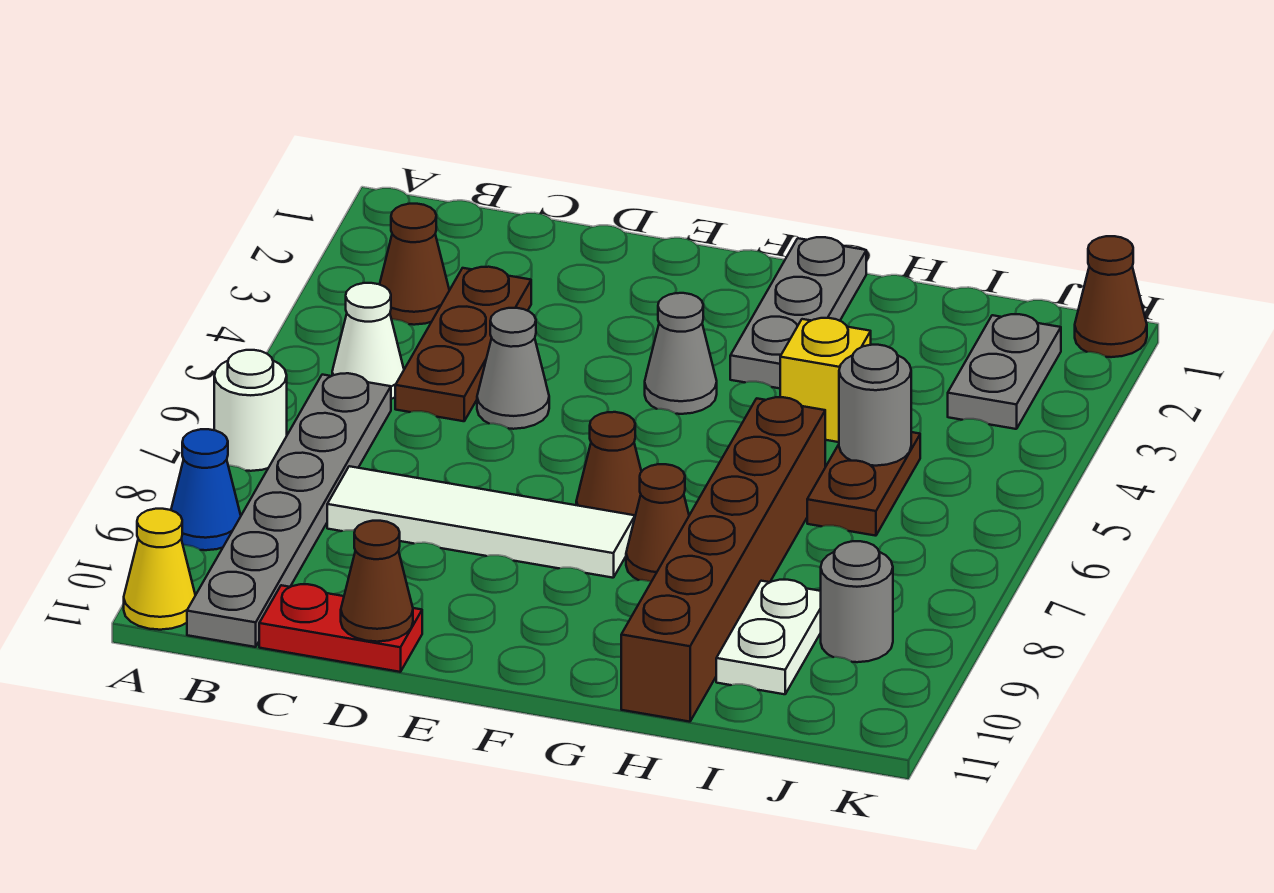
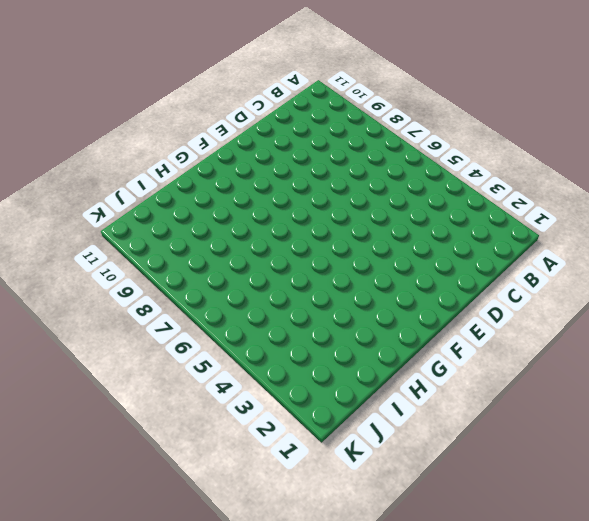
none -> white 1x1 round brick [214,350,287,471]
none -> blue 1x1 cone [171,429,241,550]
none -> yellow 1x1 cone [124,509,195,630]

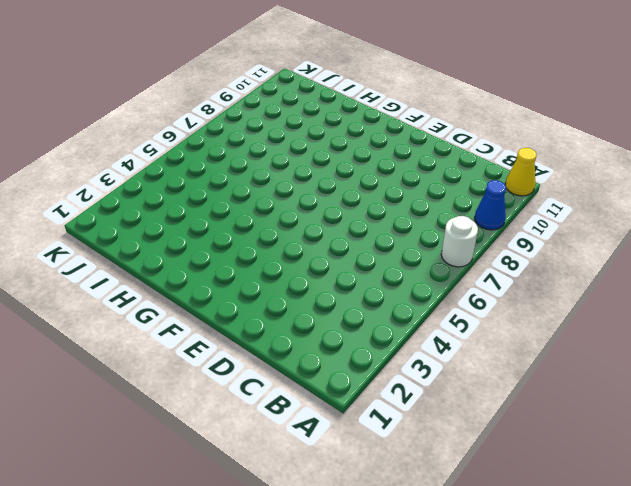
none -> brown 1x1 cone [380,204,449,325]
none -> white 1x1 cone [332,283,404,399]
none -> grey 1x6 plate [187,373,391,647]

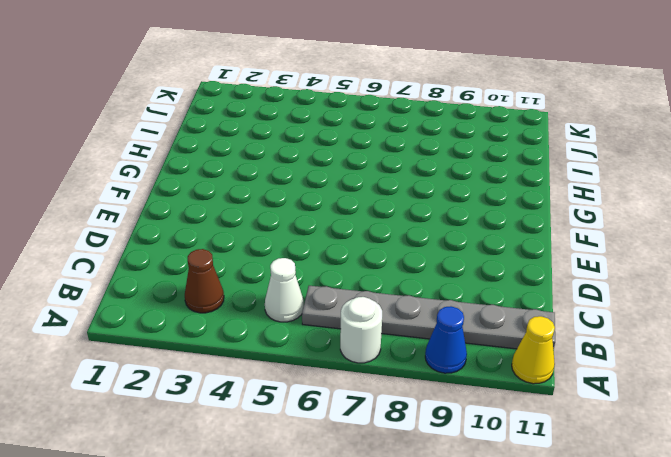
none -> brown 1x3 plate [395,267,531,421]
none -> white 1x4 tile [327,466,635,578]
none -> red 1x2 plate [259,584,422,672]

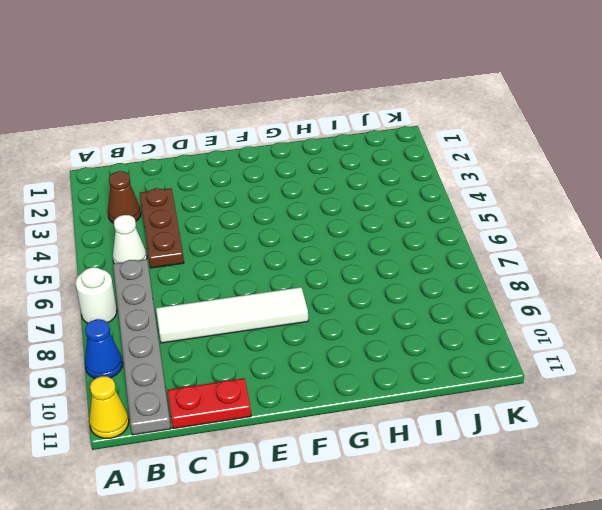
none -> grey 1x1 cone [477,308,549,429]
none -> grey 1x1 cone [645,293,717,414]
none -> brown 1x1 cone [576,412,642,515]

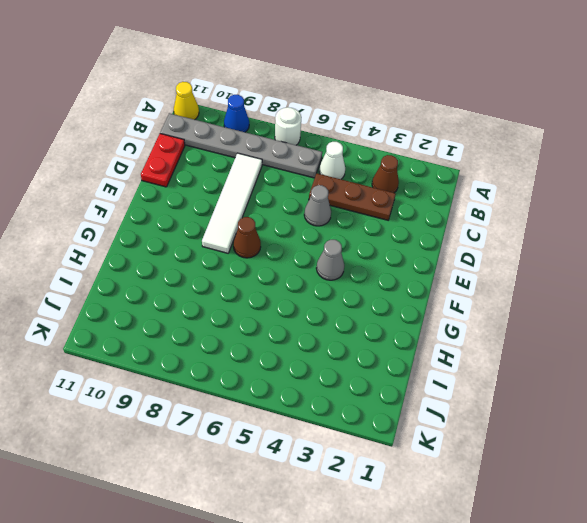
none -> grey 1x3 plate [730,237,866,388]
none -> brown 1x1 cone [626,464,689,582]
none -> yellow 1x1 brick [780,318,871,442]

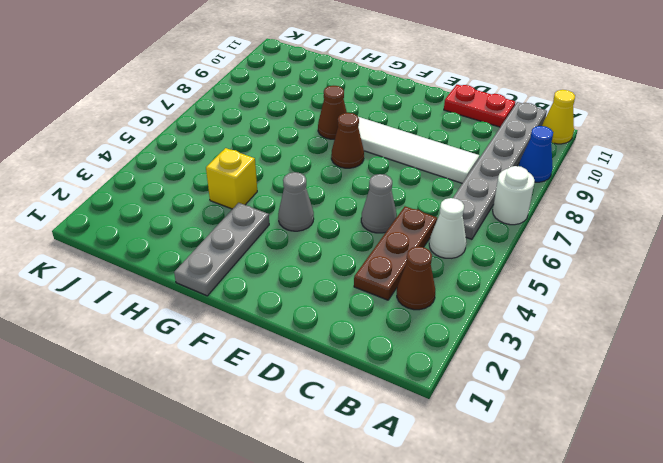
none -> brown 1x6 brick [621,397,825,722]
none -> brown 1x2 plate [807,432,920,536]
none -> white 1x2 plate [716,580,821,694]

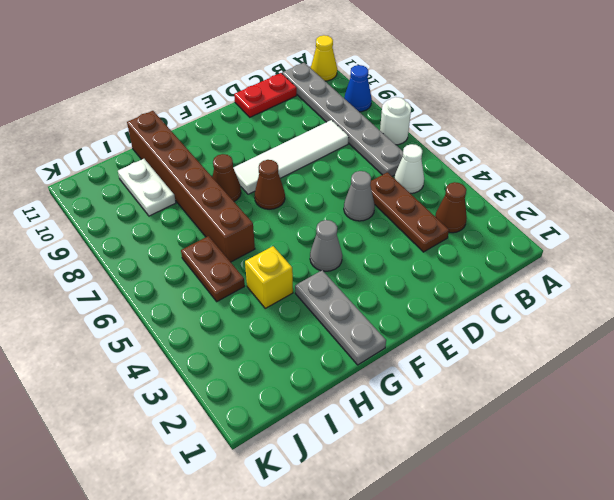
none -> grey 1x2 plate [948,314,1061,429]
none -> grey 1x1 round brick [821,541,893,662]
none -> brown 1x1 cone [1075,236,1147,357]

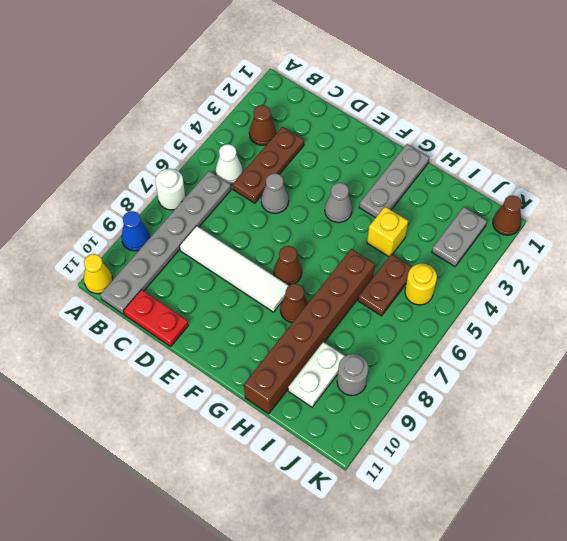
yellow 1x1 round brick [405,263,437,305] -> none
none -> brown 1x1 cone [341,521,413,642]
none -> grey 1x1 round brick [839,345,911,466]

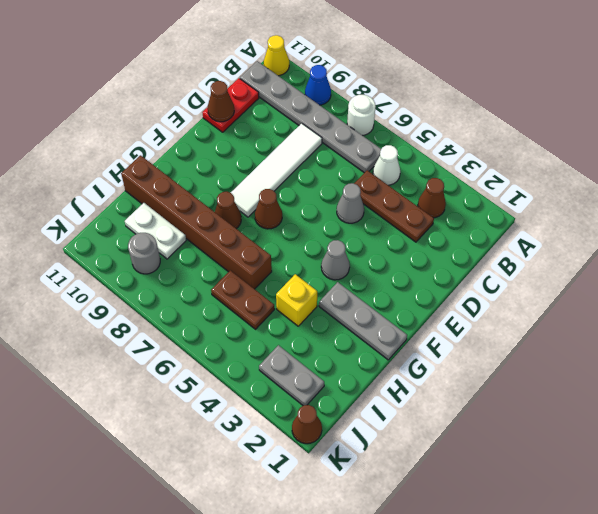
none -> grey 1x1 round brick [839,345,911,466]

